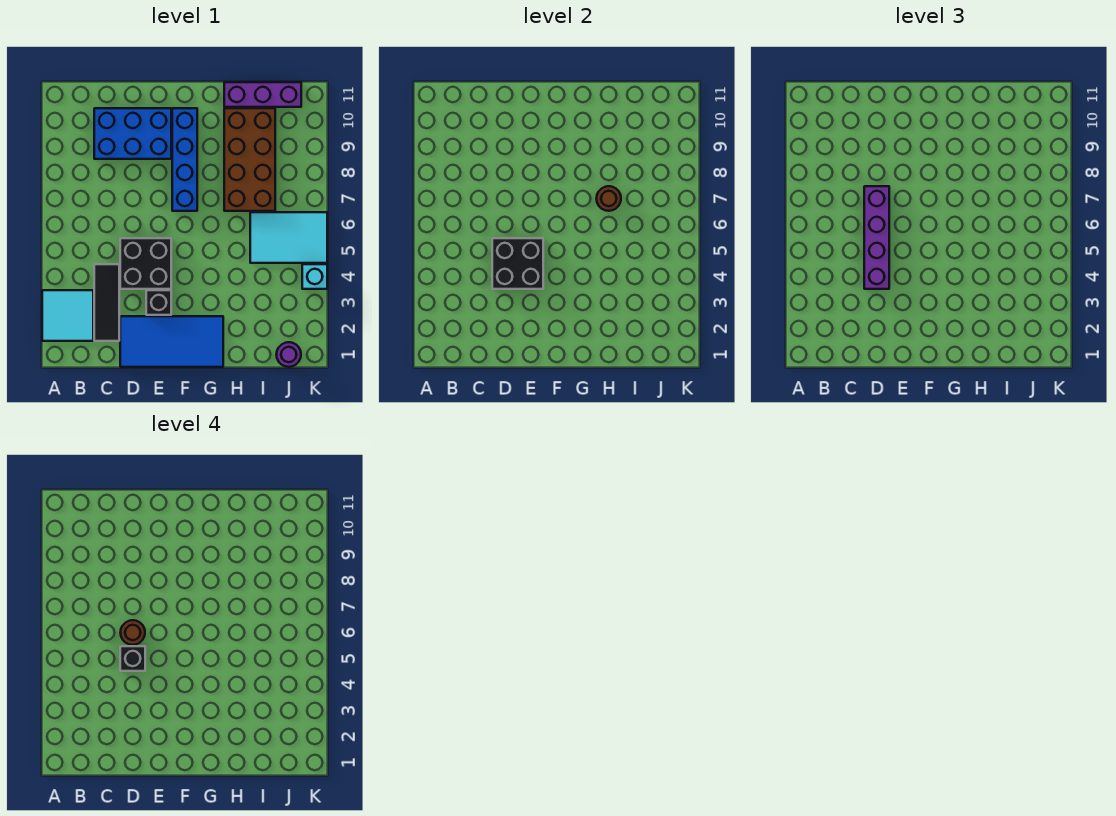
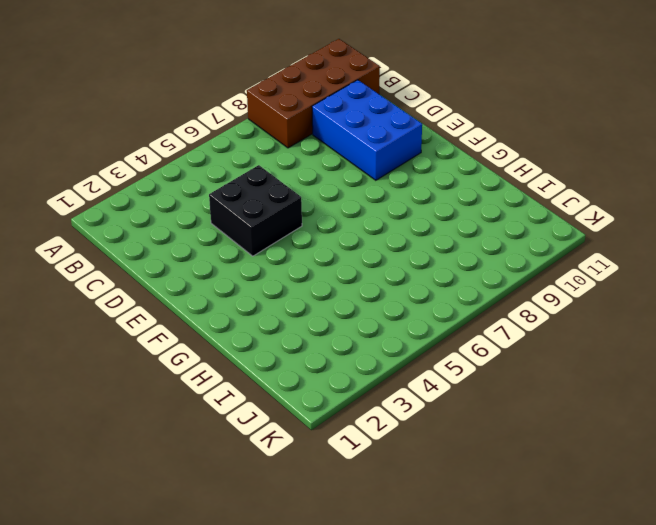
brown 2x4 brick [247,39,380,148] -> brown 2x4 brick moved to [224,108,275,211]
none -> cyan 2x2 tile [42,290,93,341]
none -> black 1x3 tile [94,264,119,341]
none -> blue 2x4 tile [120,316,223,367]

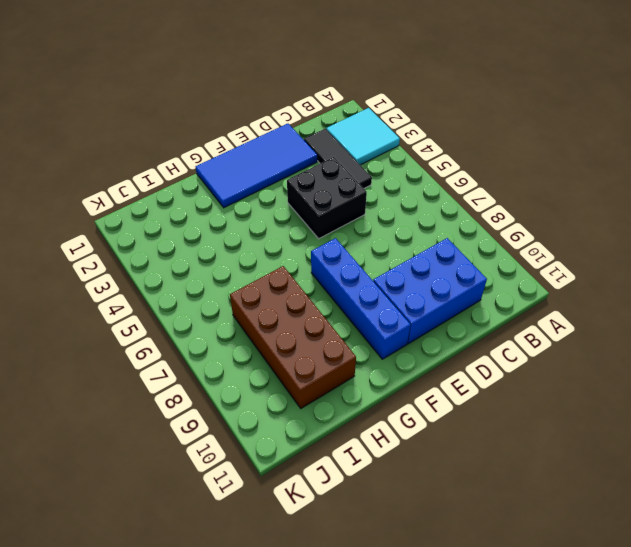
none -> black 1x1 brick [146,290,171,315]
none -> purple 1x3 brick [224,82,301,107]
none -> cyan 2x3 tile [250,212,327,263]

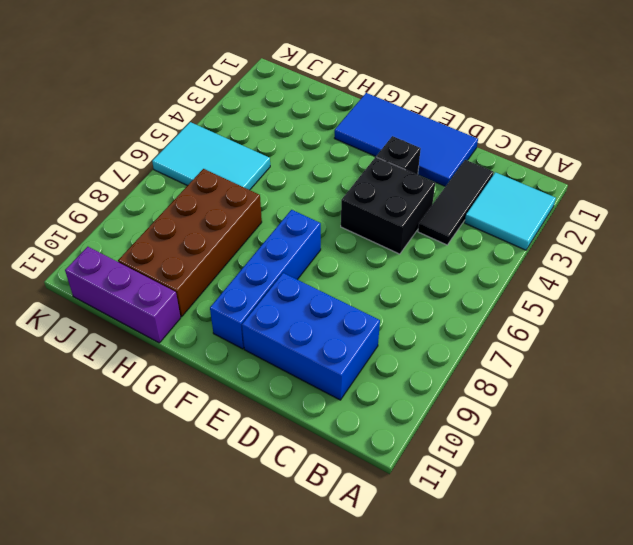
none -> purple 1x1 round brick [276,342,301,367]
none -> cyan 1x1 brick [302,264,327,289]
none -> black 2x2 brick [492,238,543,289]

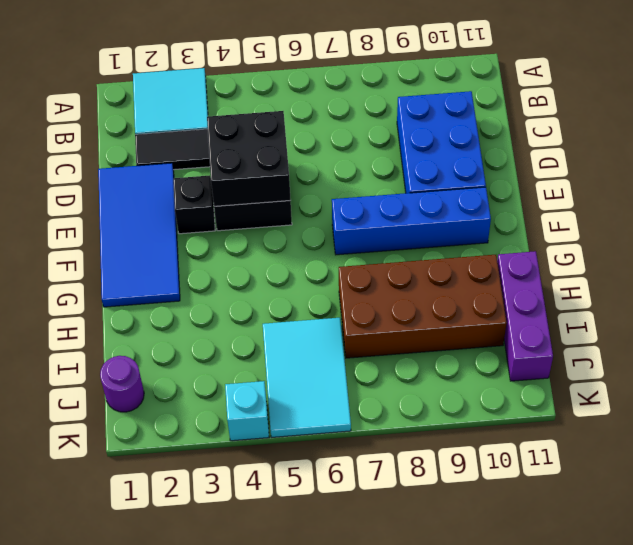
none -> brown 1x1 round brick [596,186,621,211]
none -> purple 1x4 brick [864,186,889,289]
none -> black 1x1 brick [120,646,145,671]

